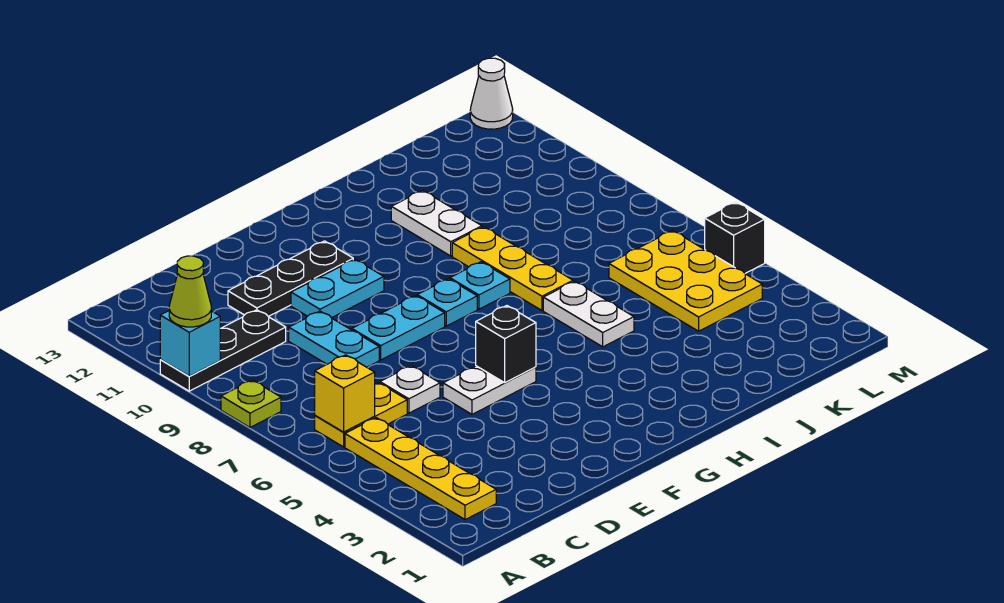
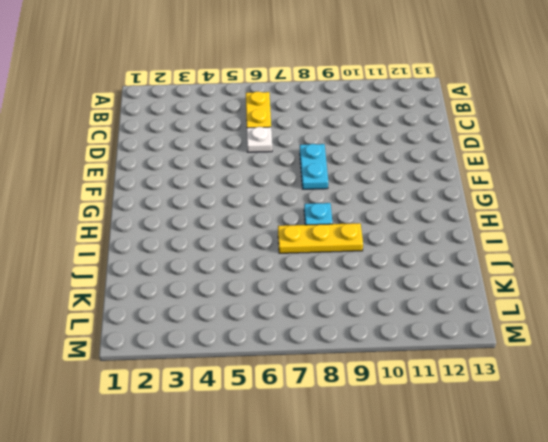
none -> lime 1x1 plate [221,380,281,427]
none -> black 1x3 plate [160,310,286,391]
none -> yellow 1x4 plate [345,418,496,520]

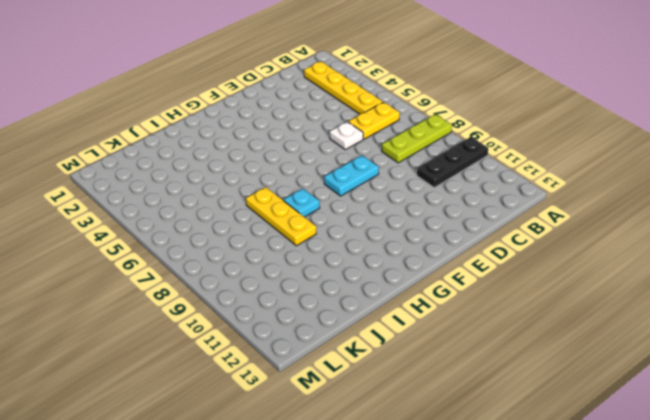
lime 1x3 plate [382,114,452,163] -> lime 1x1 plate [221,380,281,427]
none -> cyan 1x2 plate [289,311,379,367]
none -> black 1x3 plate [228,241,353,317]
none -> white 1x2 plate [443,366,536,414]

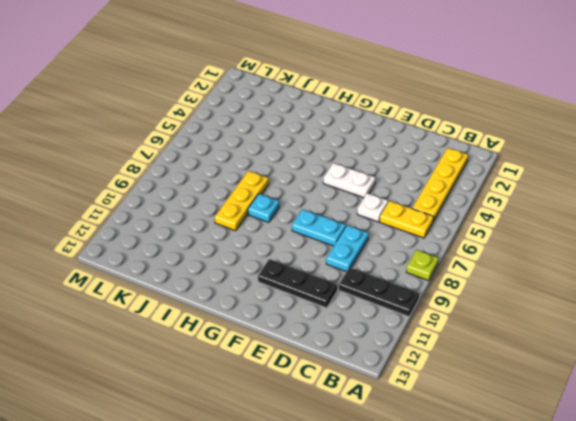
none -> cyan 1x2 plate [291,259,384,318]
none -> cyan 1x1 plate [417,279,477,326]
none -> white 1x2 plate [543,281,634,347]

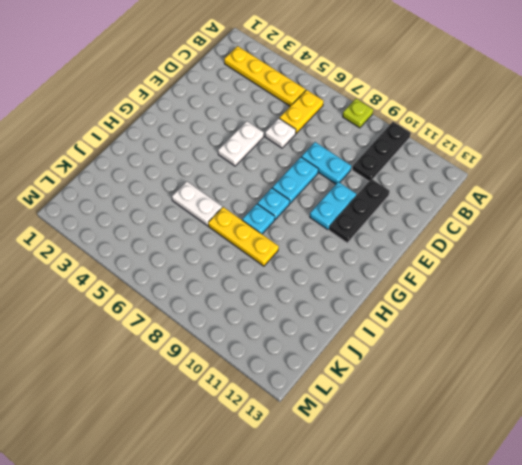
none -> white 1x2 plate [391,190,482,256]
none -> yellow 2x3 plate [609,231,762,331]
none -> black 1x1 brick [705,202,765,273]

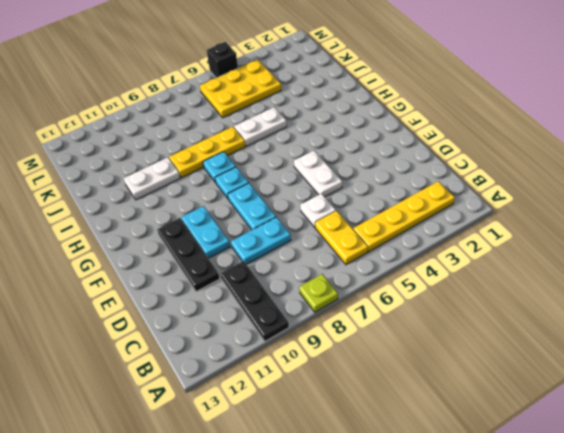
none -> white 1x1 cone [470,58,513,129]
none -> cyan 1x1 brick [160,311,220,376]
none -> yellow 1x1 brick [315,355,375,432]

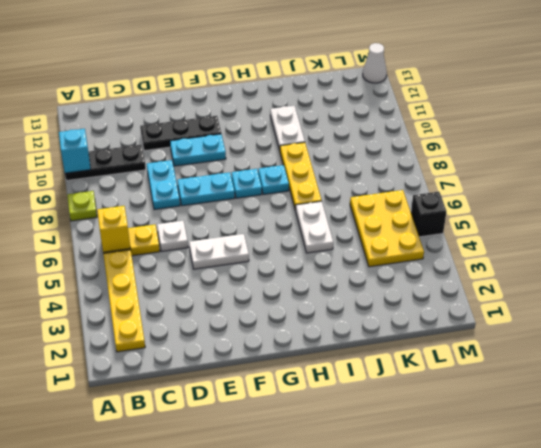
none -> black 1x1 brick [476,306,536,383]
none -> lime 1x1 cone [169,256,211,327]

